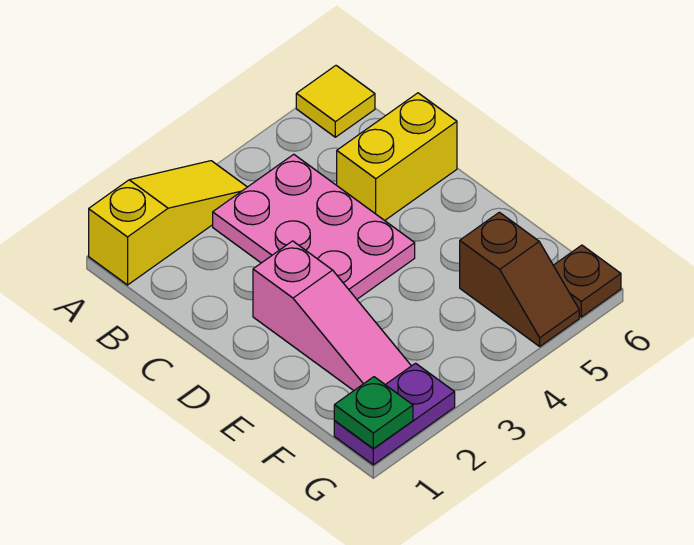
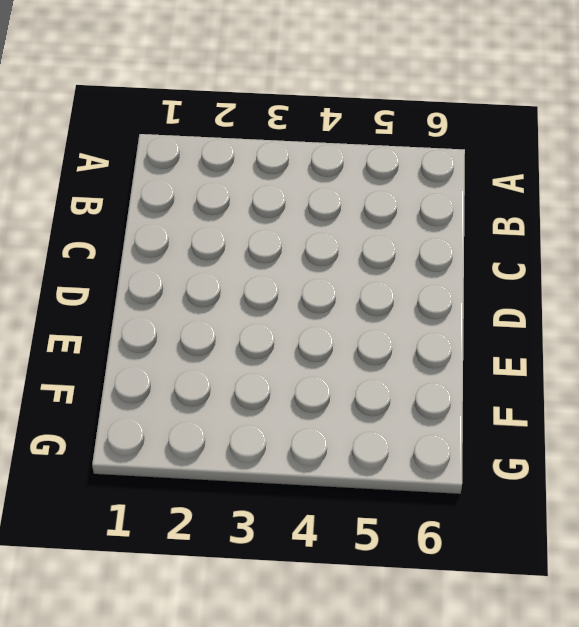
none -> yellow 1x3 slope [89,161,247,285]
none -> yellow 1x1 tile [296,66,375,137]

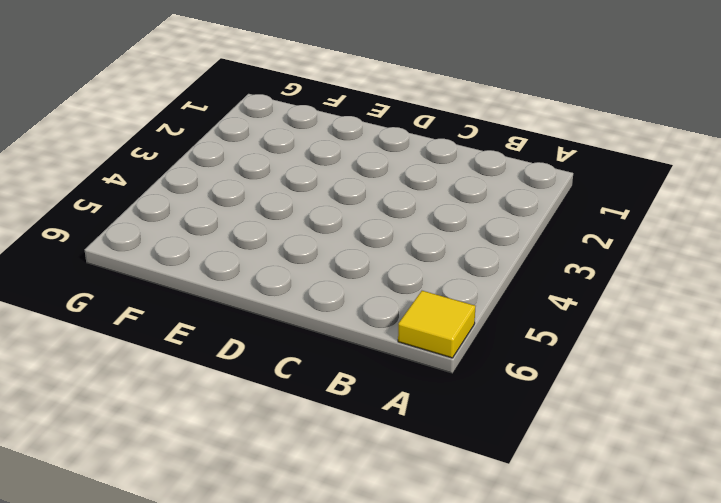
none -> yellow 1x3 slope [89,161,247,285]
none -> pink 2x3 plate [213,154,415,299]

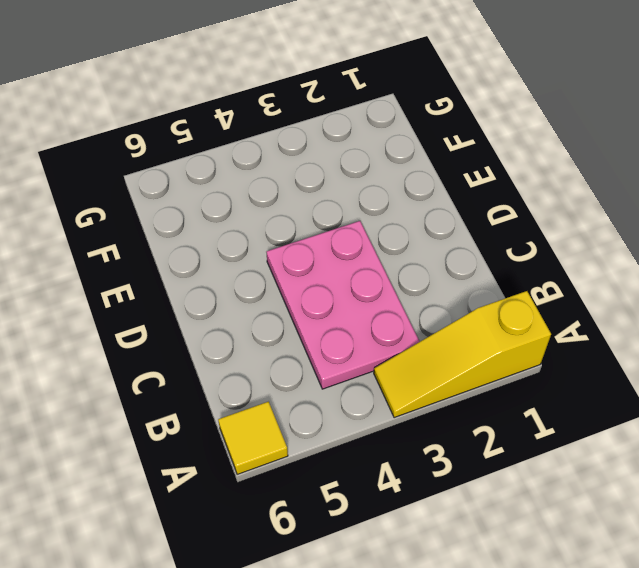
none -> yellow 1x2 brick [337,93,457,221]
none -> pink 1x3 slope [253,241,411,391]

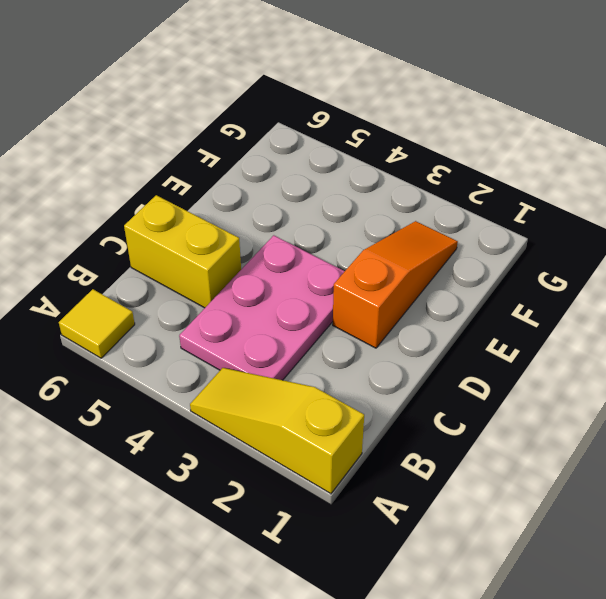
orange 1x3 slope [333,221,458,348] -> pink 1x3 slope [253,241,411,391]
none -> brown 1x2 slope [460,212,579,346]
none -> purple 1x2 plate [334,363,455,465]

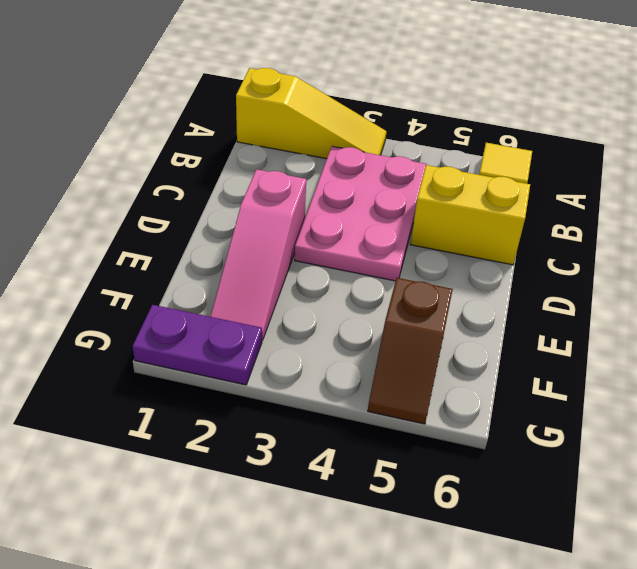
none -> brown 1x1 plate [553,245,621,317]
none -> green 1x1 plate [334,377,413,449]

